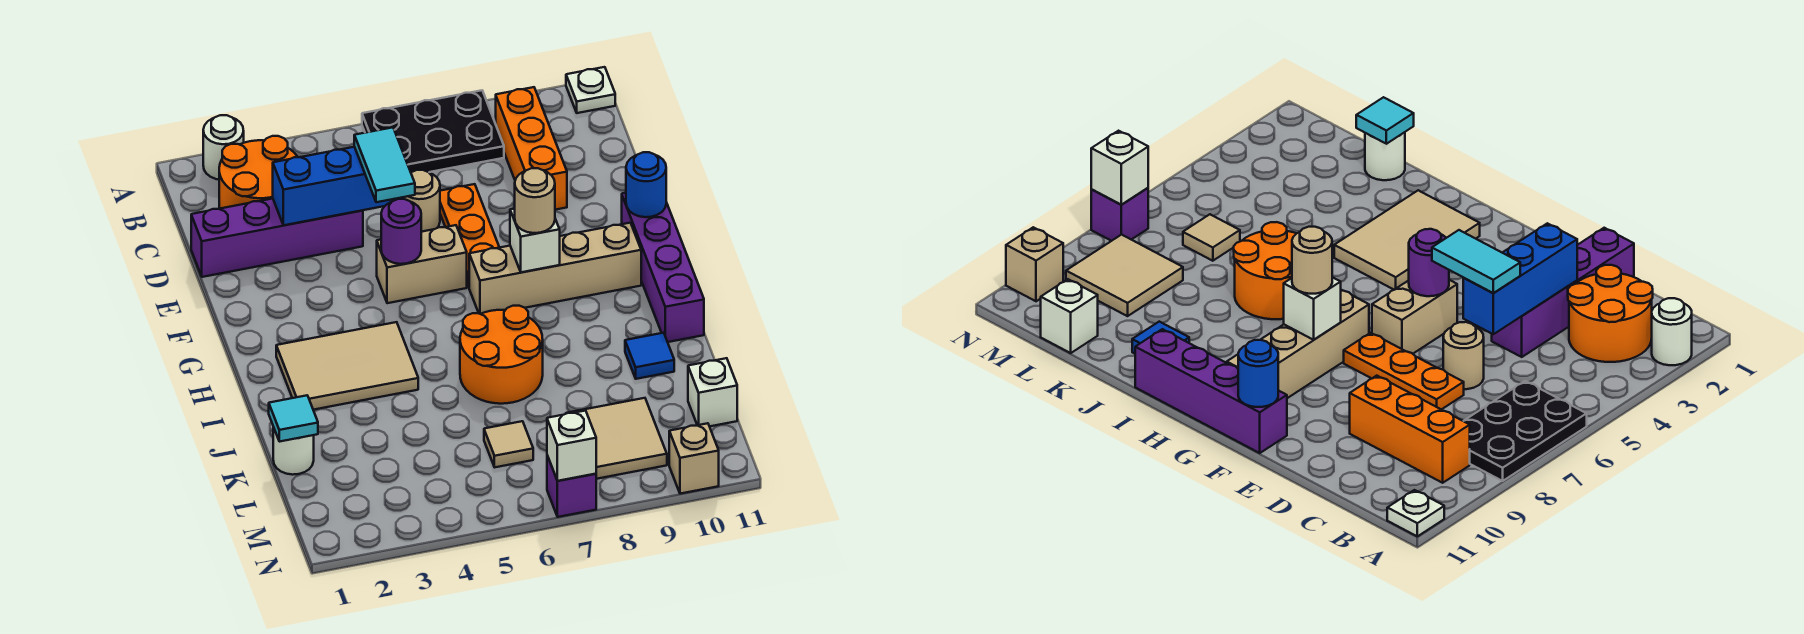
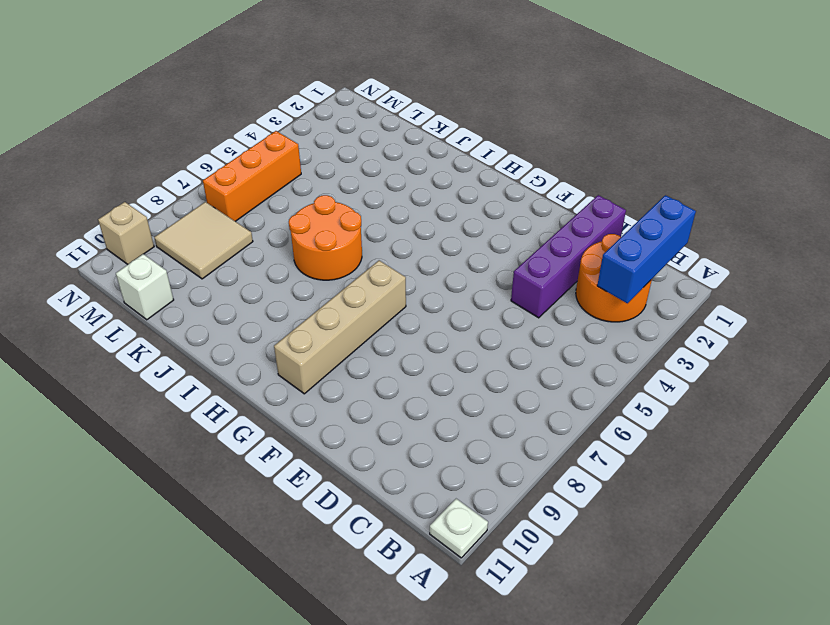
blue 1x3 brick [597,195,696,303] -> blue 1x3 brick moved to [273,147,404,225]
orange 1x3 brick [203,131,301,221] -> orange 1x3 brick turned to [496,87,567,210]
none -> white 1x1 round brick [203,115,244,180]
none -> black 2x3 plate [362,90,504,172]
none -> tan 1x1 round brick [404,170,440,232]

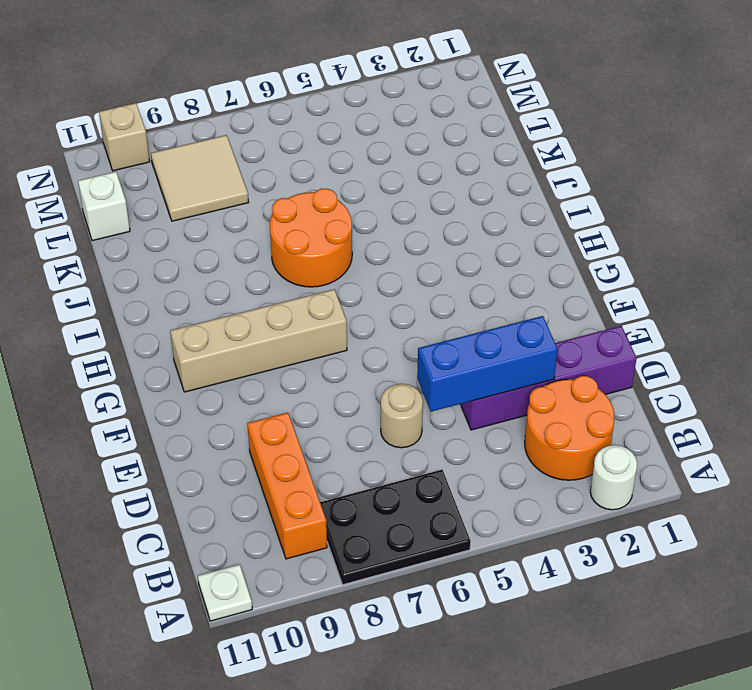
none -> orange 1x3 plate [440,184,499,287]
none -> tan 1x2 brick [377,225,467,303]
none -> purple 1x4 brick [622,193,704,342]

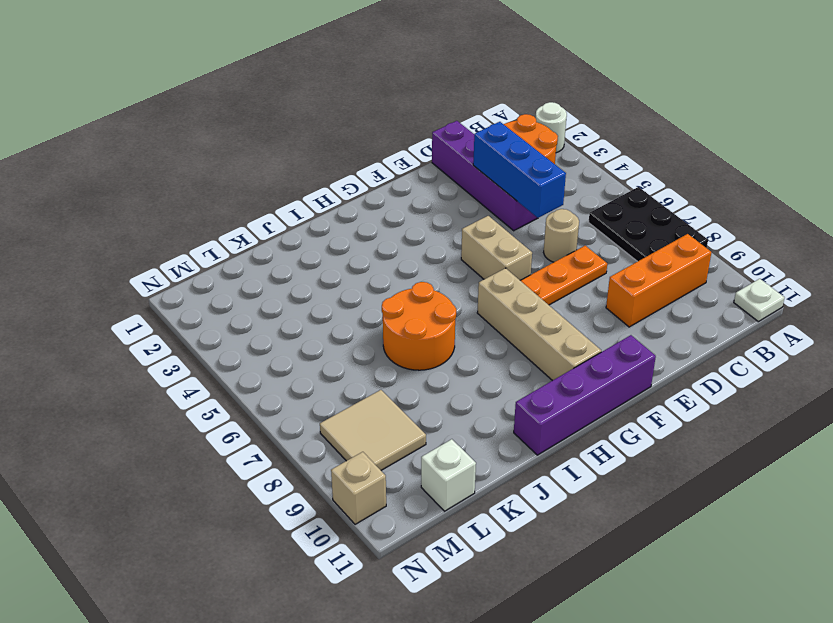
none -> tan 2x3 tile [276,322,418,410]
none -> blue 1x1 tile [625,333,674,379]
none -> white 1x1 round brick [273,427,314,475]

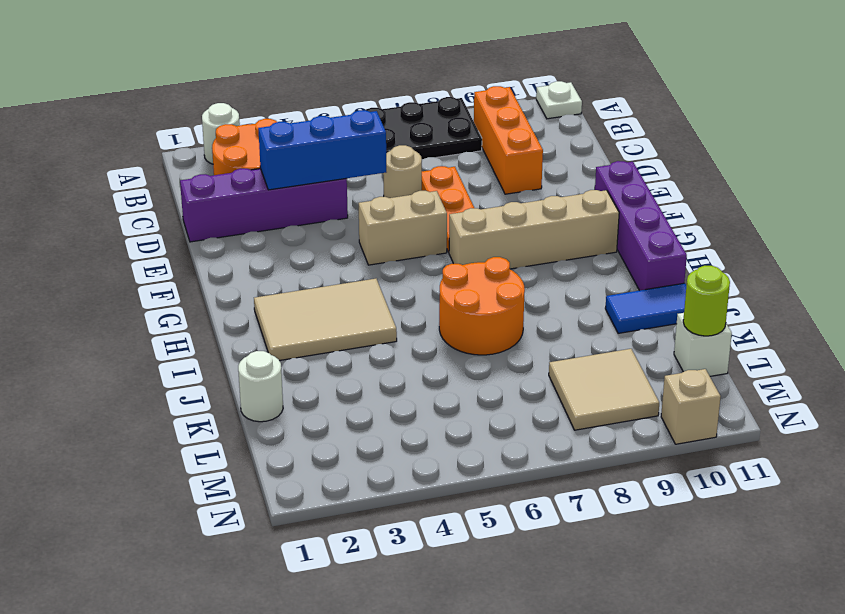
blue 1x2 tile [605,283,686,333] -> blue 1x1 tile [625,333,674,379]
lime 1x1 round brick [683,266,730,336] -> none
none -> tan 1x1 tile [484,421,533,467]
none -> purple 1x1 brick [547,456,596,517]
none -> purple 1x1 round brick [381,199,421,264]

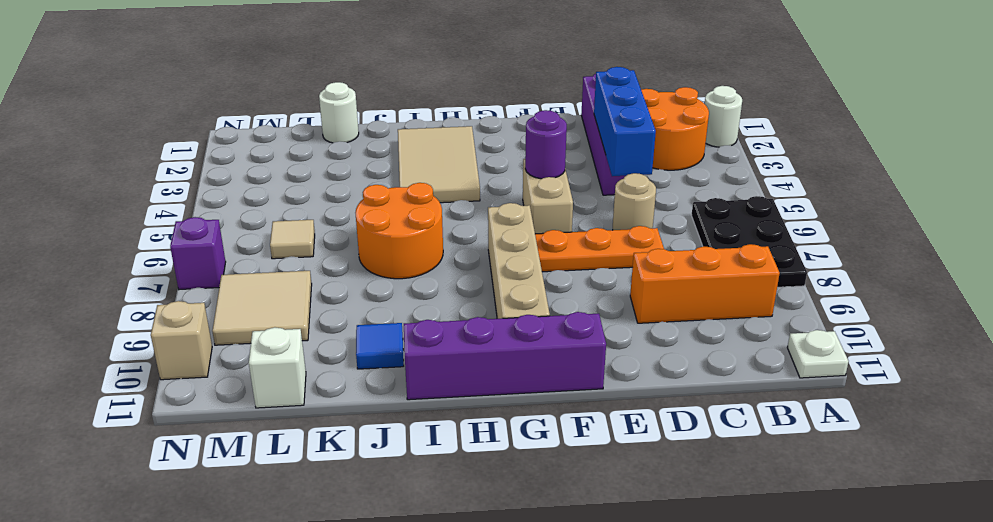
none -> blue 1x1 round brick [626,152,666,217]
none -> white 1x1 brick [510,209,560,272]
none -> cyan 1x1 tile [269,395,318,442]

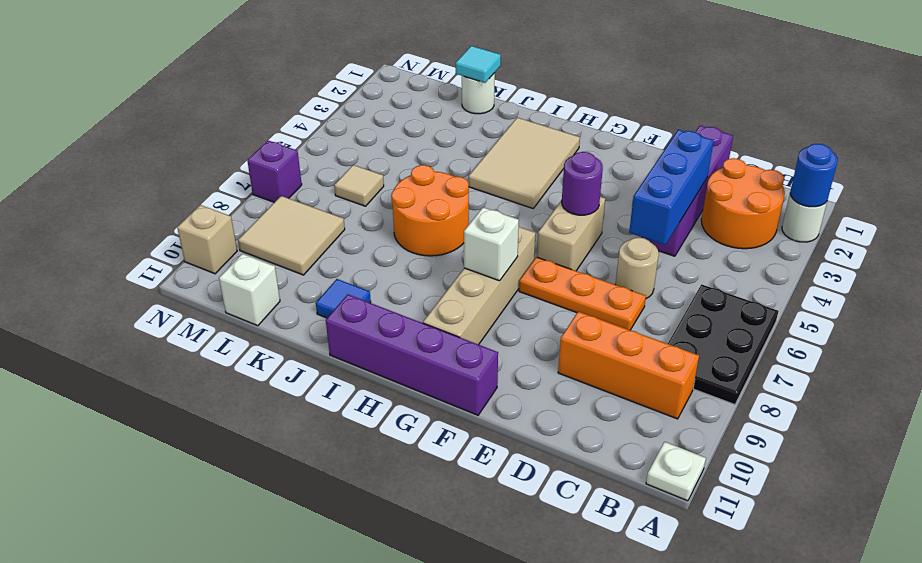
blue 1x1 round brick [790,144,838,207] -> blue 1x1 round brick moved to [626,152,666,217]
none -> white 1x1 brick [547,411,596,481]
none -> cyan 1x2 tile [354,128,415,202]
none -> tan 1x1 round brick [515,168,555,233]

